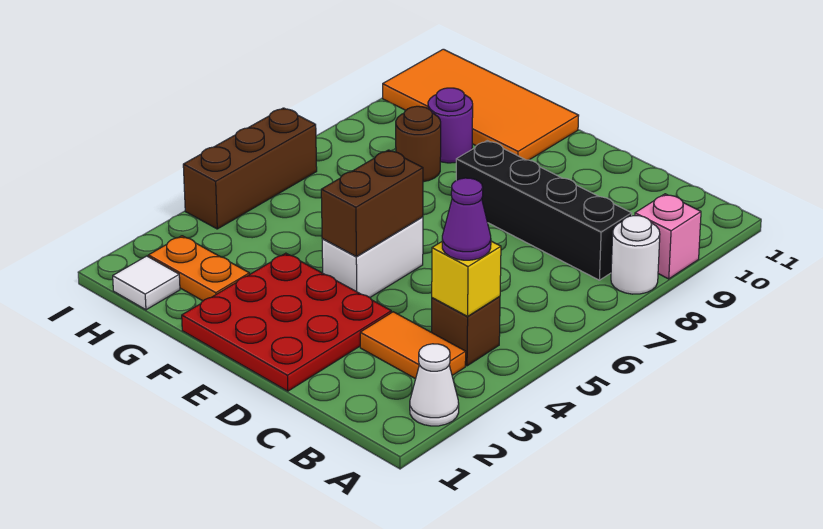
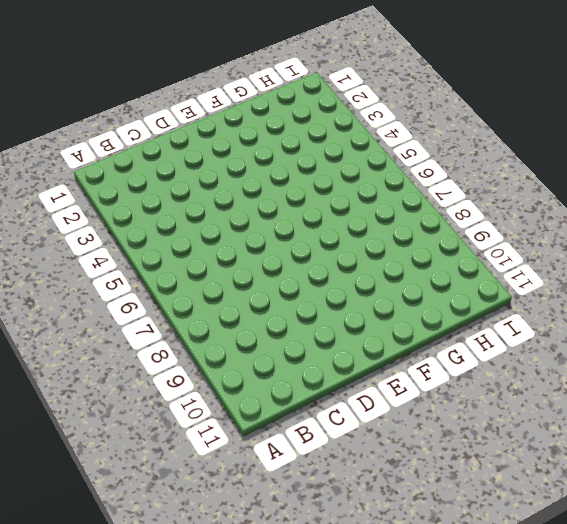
none -> white 1x1 cone [410,344,459,426]
none -> white 1x1 round brick [611,216,660,294]
none -> pink 1x1 brick [635,194,701,279]

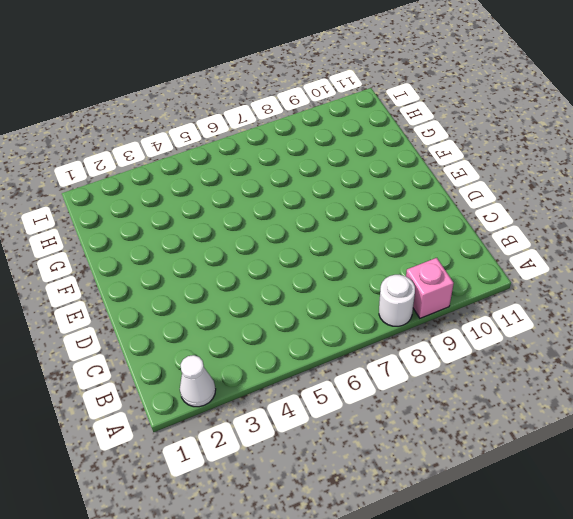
none -> orange 1x2 tile [360,312,466,379]
none -> brown 1x1 brick [432,296,500,366]
none -> black 1x4 brick [456,141,632,280]

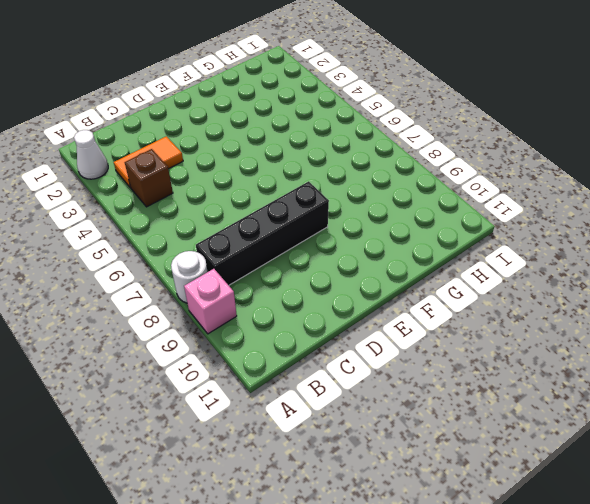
none -> red 3x3 plate [182,253,391,391]
none -> white 1x2 brick [322,217,423,297]
none -> orange 2x4 tile [383,49,579,160]

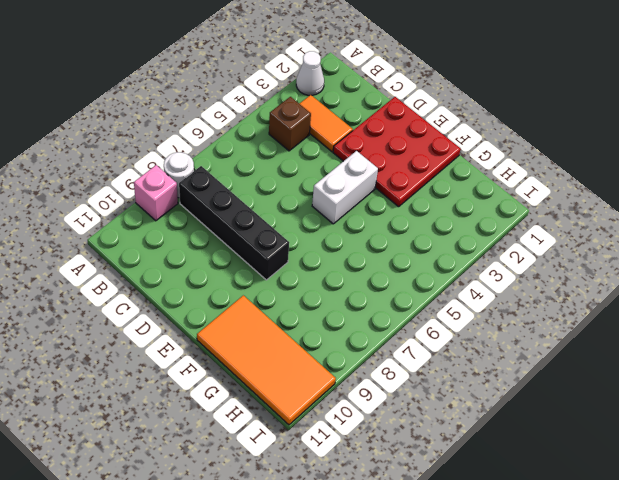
none -> orange 1x2 plate [148,236,249,301]
none -> brown 1x1 round brick [396,106,441,182]
none -> purple 1x1 round brick [428,88,473,163]

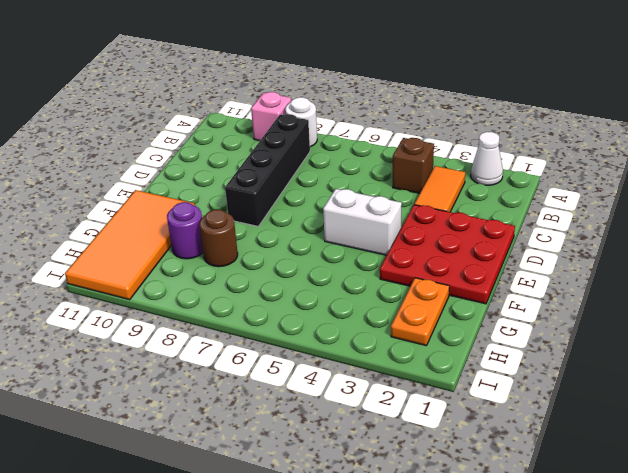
none -> white 1x1 tile [113,256,180,310]
none -> brown 1x3 brick [183,108,317,229]
none -> yellow 1x1 brick [432,241,501,316]

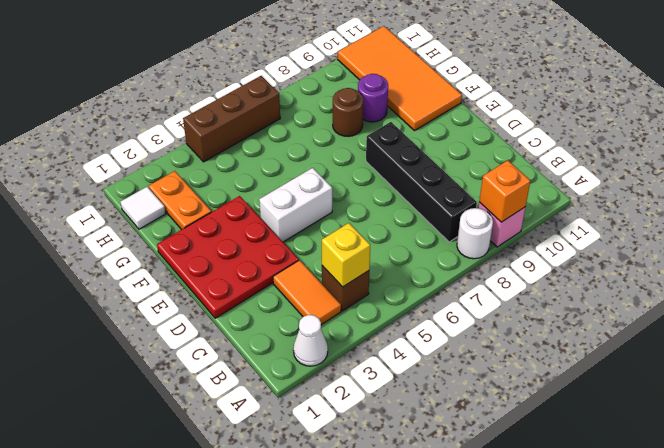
orange 1x1 brick [479,160,530,222] -> none
none -> brown 1x2 brick [321,150,423,257]
none -> purple 1x1 cone [442,178,491,260]

